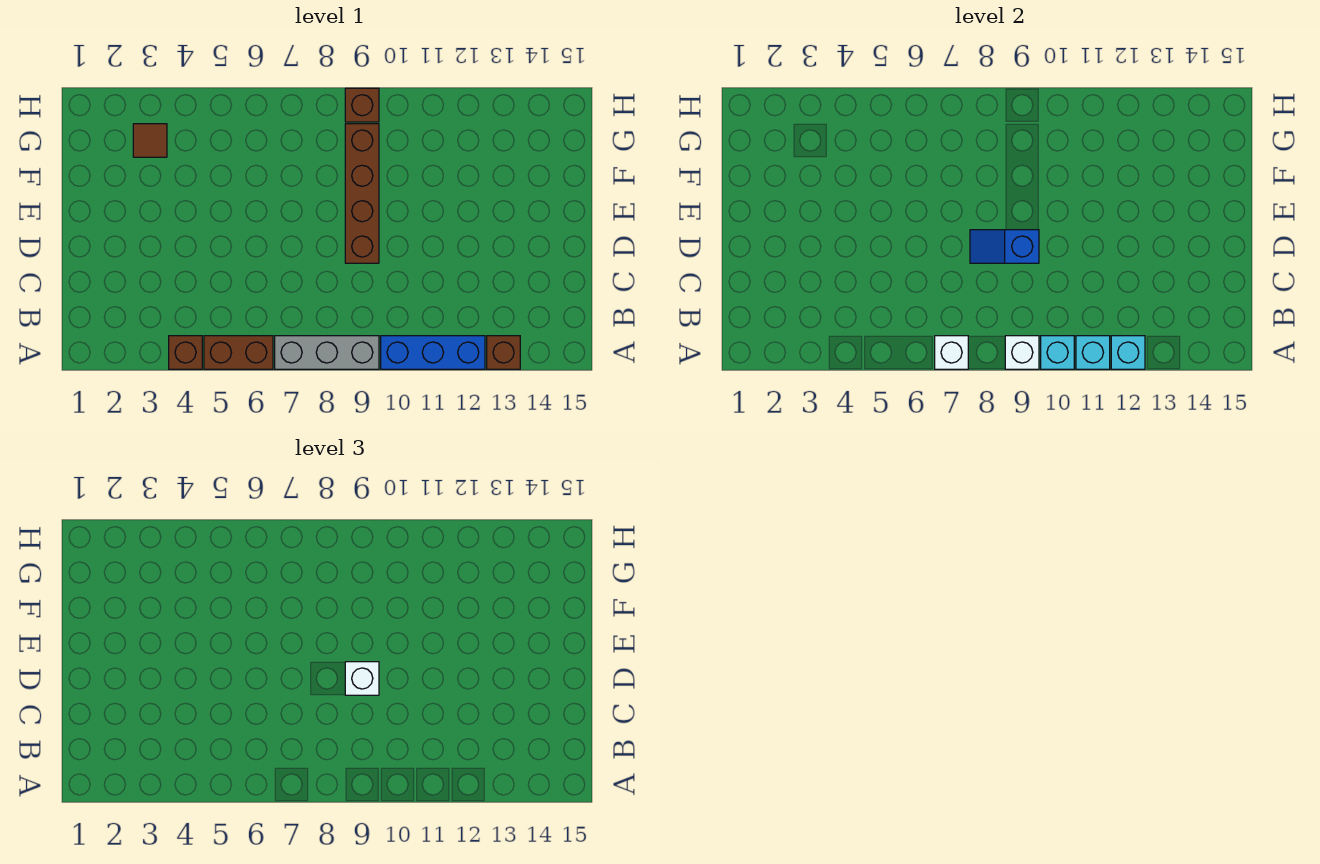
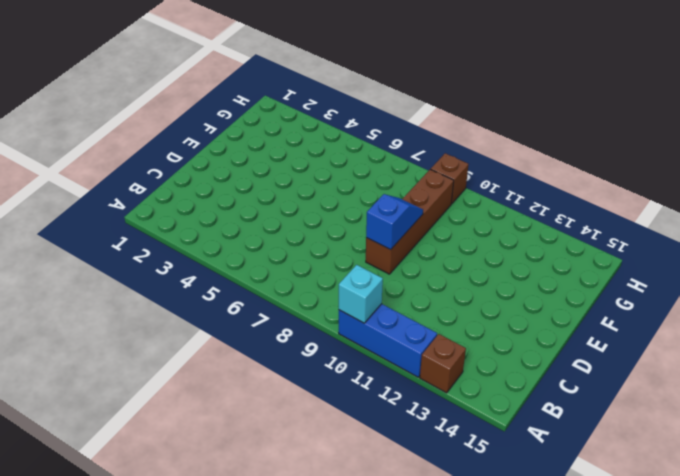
blue 1x2 slope [366,194,423,250] -> blue 1x2 slope turned to [970,230,1039,263]
none -> brown 1x1 brick [169,336,202,369]
none -> brown 1x2 brick [204,336,273,369]
none -> grey 1x3 brick [275,336,379,369]

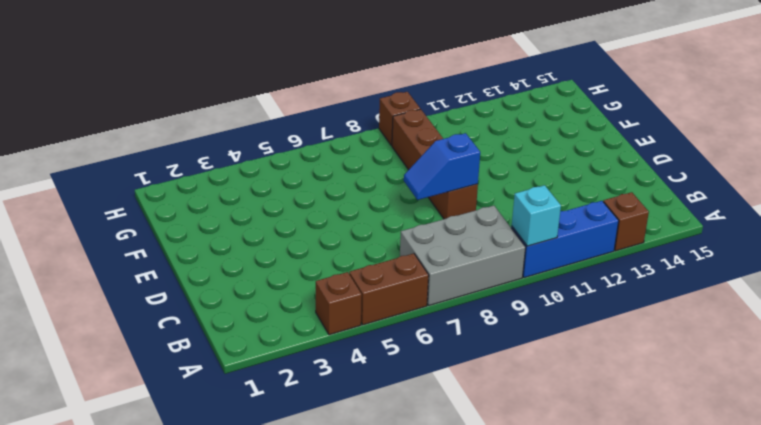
grey 2x3 brick [400,206,526,305] -> grey 1x3 brick [275,336,379,369]
none -> brown 1x1 tile [133,124,167,157]
none -> white 1x1 brick [935,336,968,369]
none -> white 1x1 brick [1005,336,1039,369]

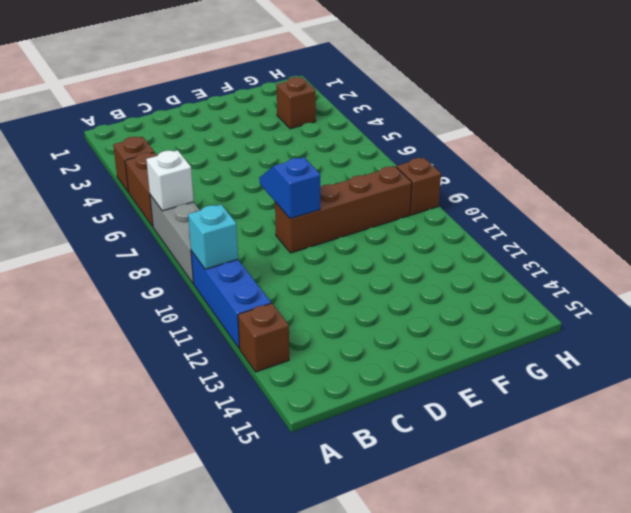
brown 1x1 brick [276,77,316,129] -> brown 1x1 tile [133,124,167,157]
none -> white 1x1 brick [1005,336,1039,369]
none -> cyan 1x1 brick [1076,336,1110,369]
none -> cyan 1x1 brick [1111,336,1145,369]

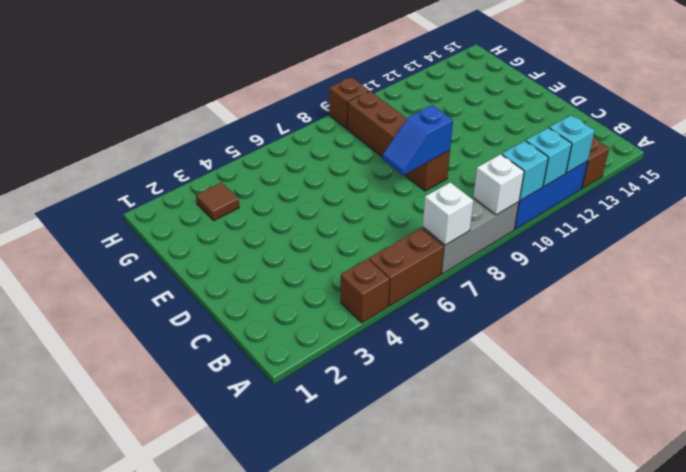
none -> white 1x1 brick [345,662,379,695]

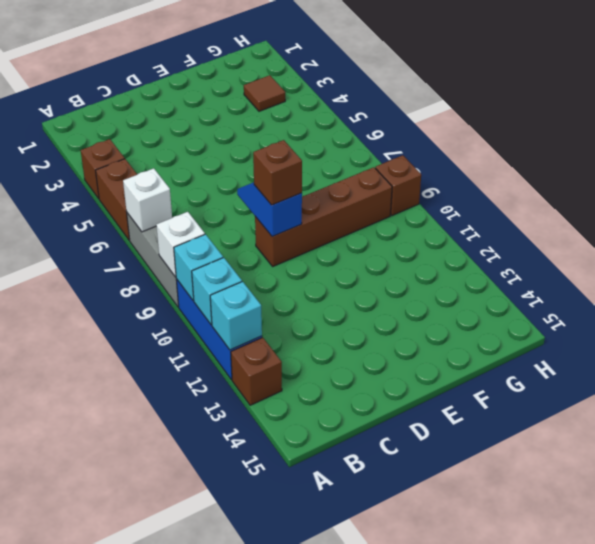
brown 1x1 brick [253,140,302,205] -> white 1x1 brick [345,662,379,695]

